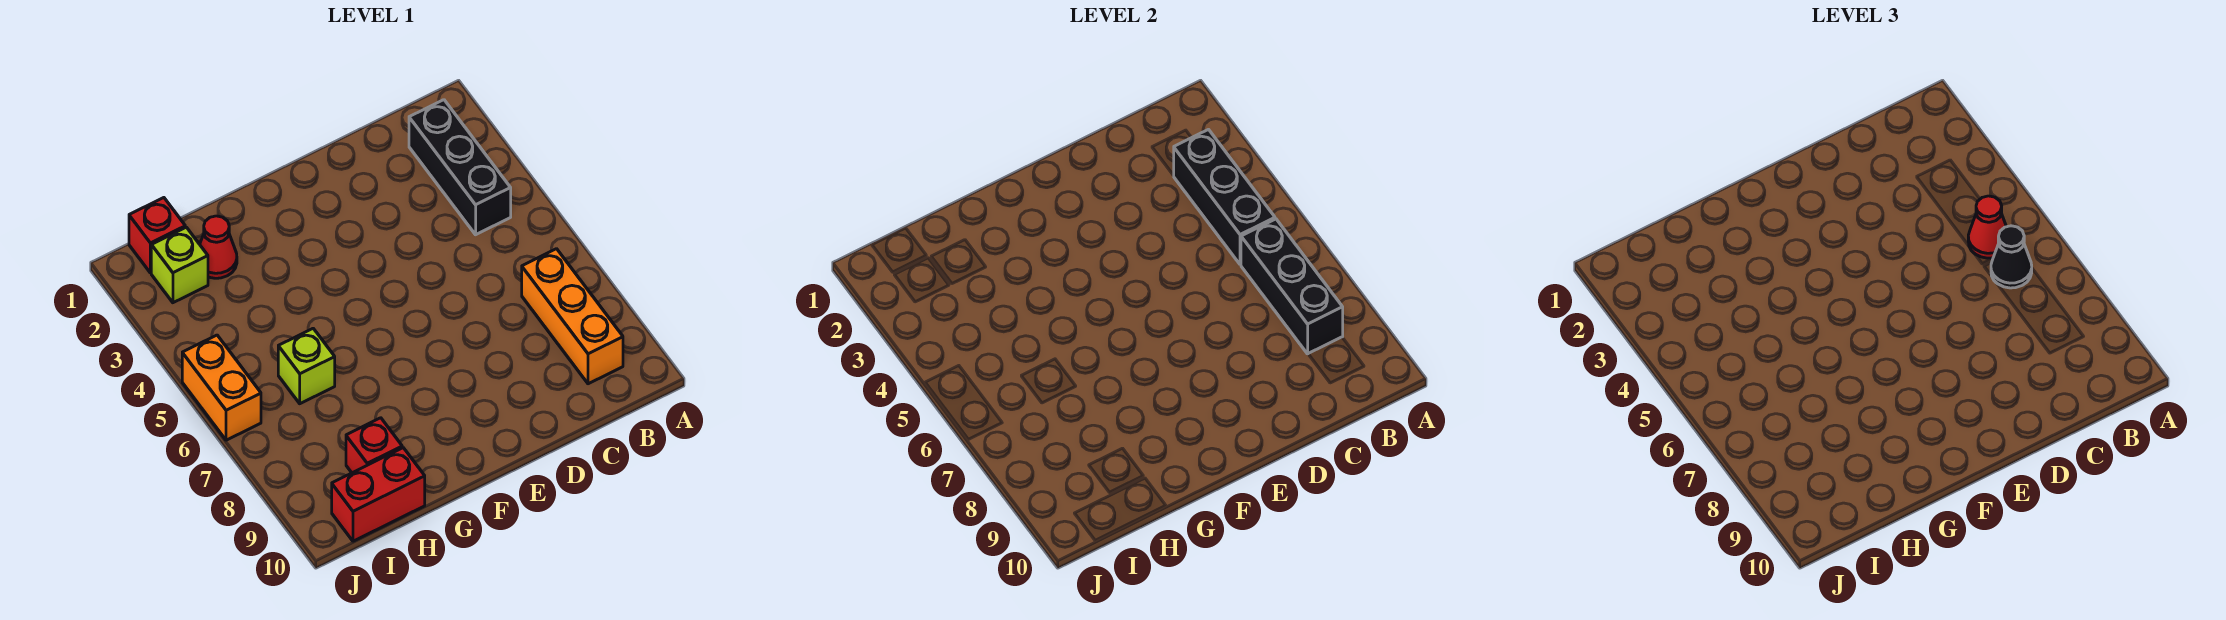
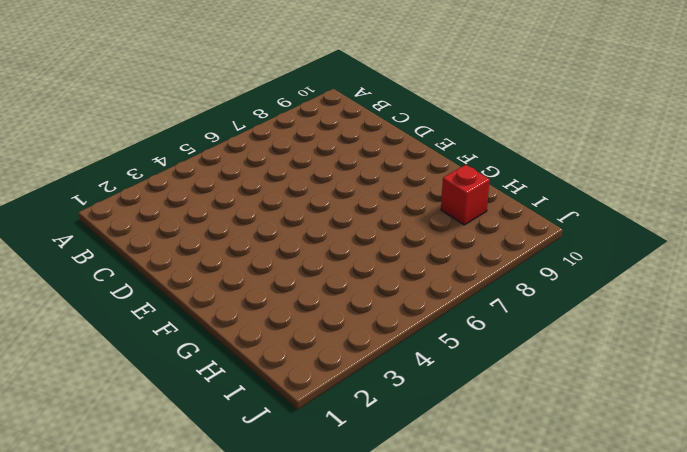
none -> black 1x3 brick [409,100,511,235]
none -> orange 1x3 brick [522,249,623,384]
none -> red 1x1 cone [200,216,237,278]

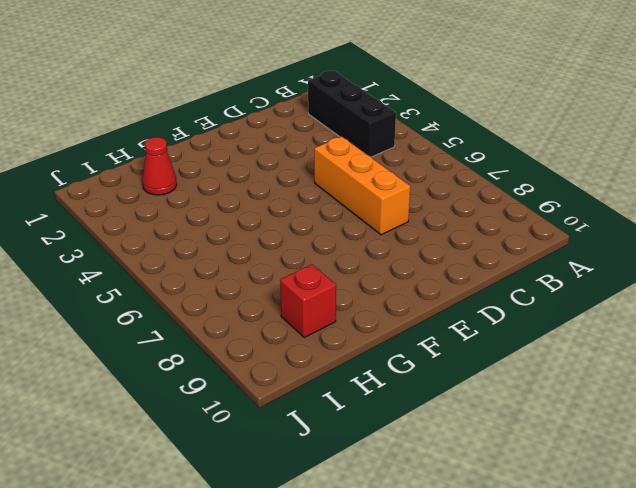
orange 1x3 brick [314,137,410,235] -> orange 1x3 brick moved to [522,249,623,384]
none -> lime 1x1 brick [278,329,335,404]
none -> red 1x2 brick [332,448,425,541]
none -> red 1x1 brick [129,198,185,273]

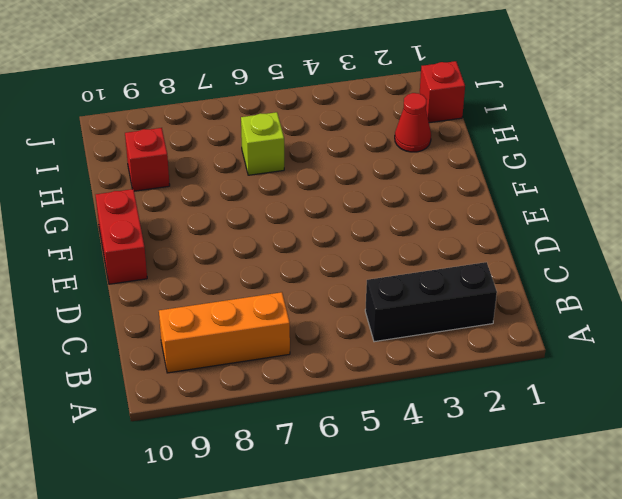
red 1x2 brick [96,189,147,284] -> red 1x2 brick moved to [332,448,425,541]
none -> lime 1x1 brick [151,227,208,303]
none -> orange 1x2 brick [182,335,261,440]
none -> black 1x3 brick [1174,130,1275,264]

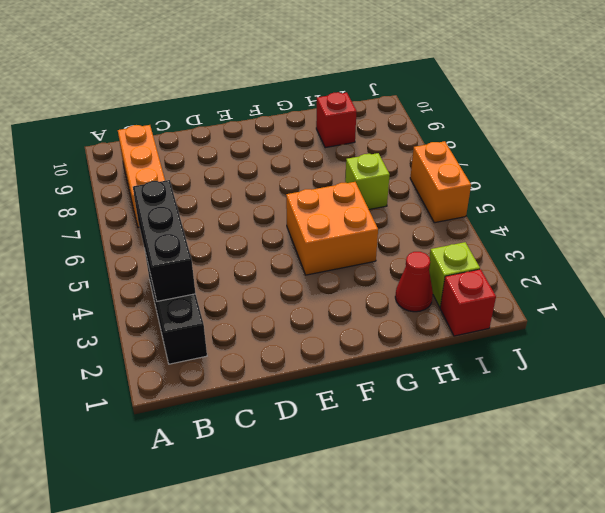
orange 2x2 brick [286,182,378,275] -> none
none -> red 1x2 brick [332,448,425,541]
none -> black 1x3 brick [1241,219,1343,354]
none -> red 1x1 cone [1968,196,2006,258]

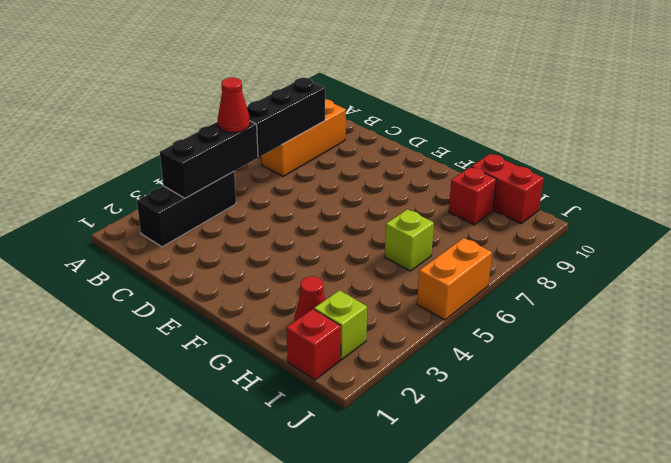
none -> black 1x1 cone [1991,226,2032,288]

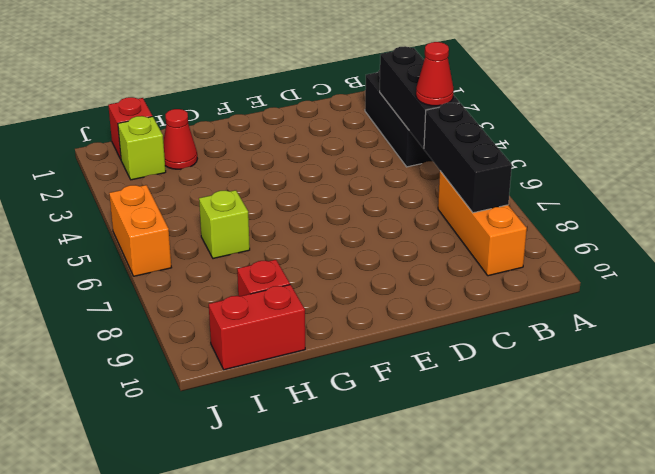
none -> black 1x1 cone [1991,226,2032,288]

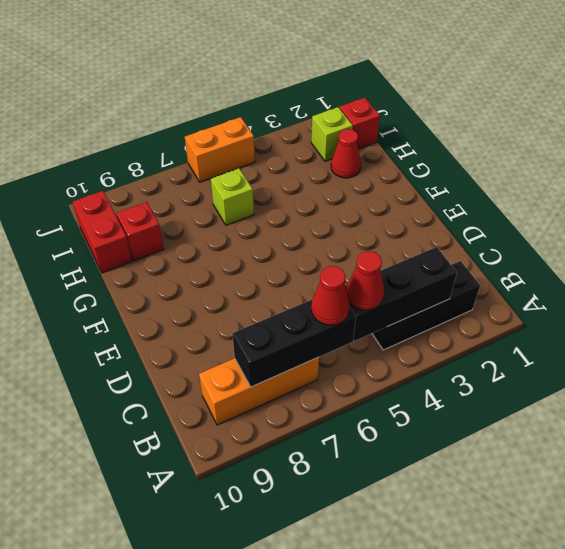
red 1x1 cone [311,266,350,325] -> black 1x1 cone [1991,226,2032,288]

